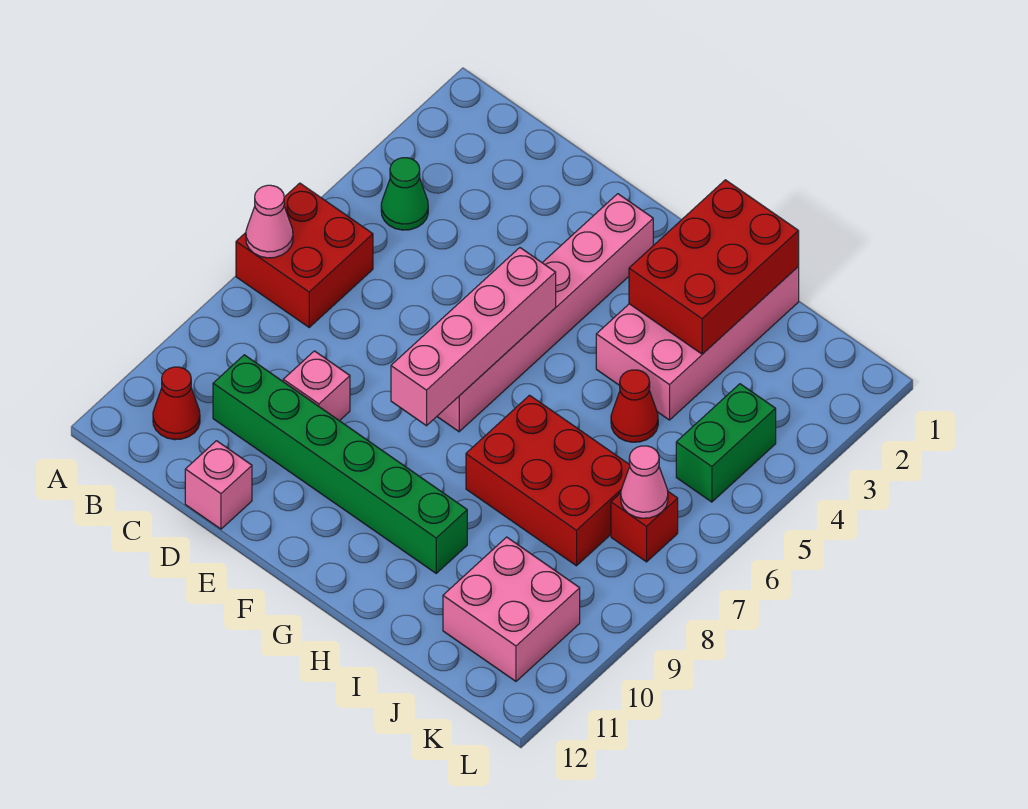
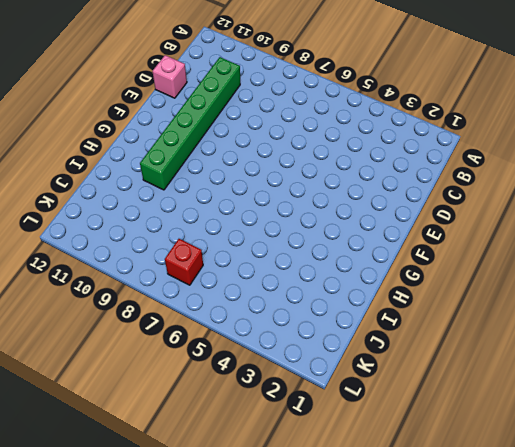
none -> red 2x2 brick [236,183,373,327]
none -> green 1x1 cone [381,158,428,230]
none -> red 1x1 cone [153,367,200,440]

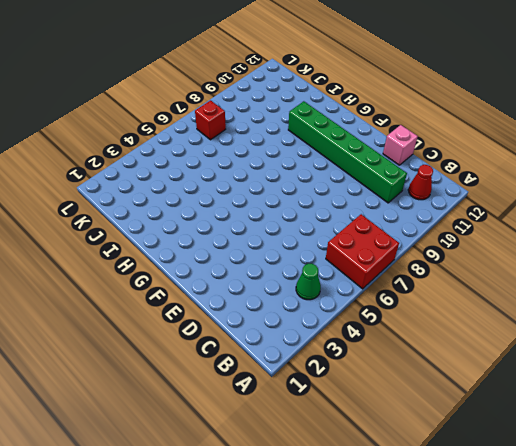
none -> pink 1x1 brick [283,351,350,421]
none -> pink 1x6 brick [437,194,653,432]
none -> pink 2x4 brick [596,267,799,420]

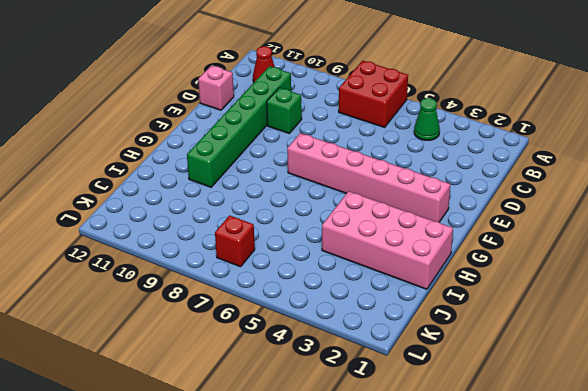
green 1x1 brick [267,88,302,133] -> pink 1x1 brick [283,351,350,421]
none -> red 2x3 brick [466,395,630,566]
none -> red 1x1 cone [611,370,658,442]
none -> pink 2x2 brick [443,537,580,681]

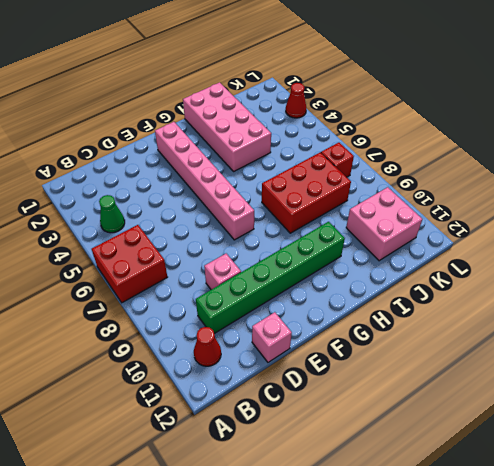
red 1x1 cone [286,83,306,118] -> red 1x1 cone moved to [611,370,658,442]
none -> green 1x2 brick [676,384,776,502]
none -> pink 1x1 cone [246,185,293,258]
none -> pink 1x4 brick [391,248,556,426]

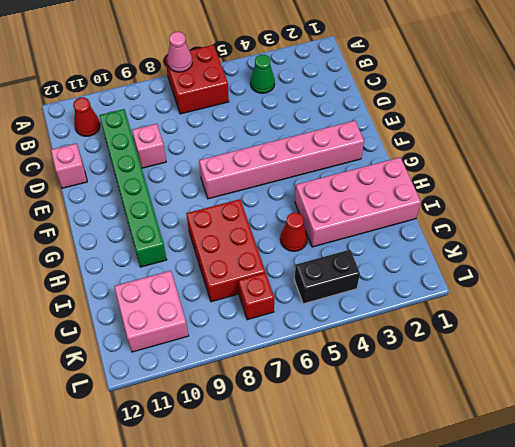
black 1x2 brick [294,250,360,304] -> green 1x2 brick [676,384,776,502]
none -> pink 1x4 brick [391,248,556,426]
none -> red 2x3 brick [629,180,799,354]
none -> pink 1x1 cone [621,446,668,518]

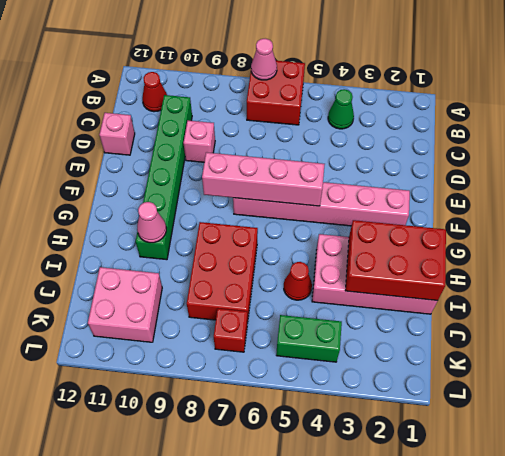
pink 1x1 cone [137,202,166,243] -> pink 1x1 cone moved to [621,446,668,518]

